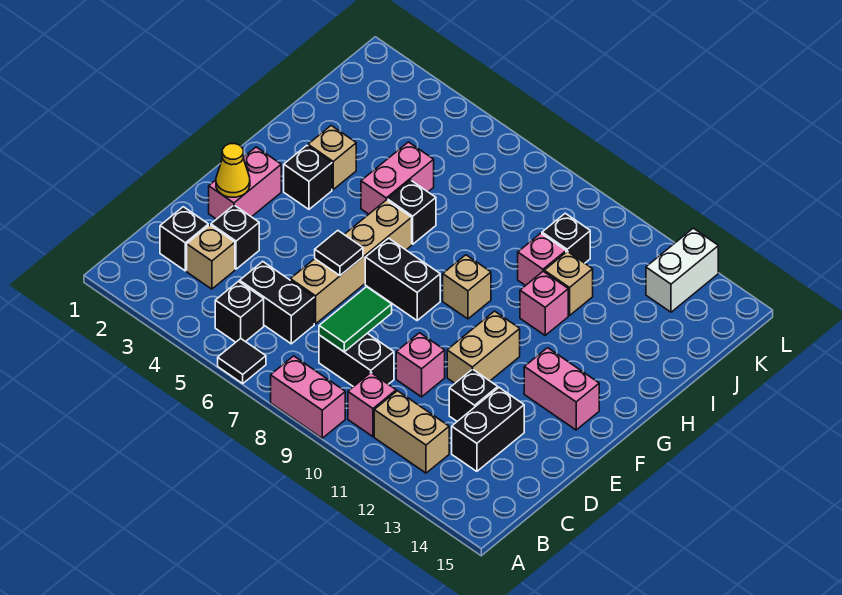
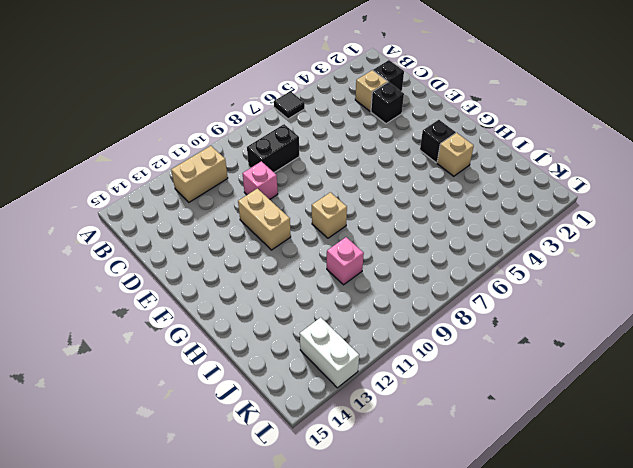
none -> pink 1x2 brick [271,356,345,438]
none -> black 1x1 brick [215,281,264,342]
none -> pink 1x1 brick [348,373,396,437]
none -> black 1x2 brick [240,262,314,344]

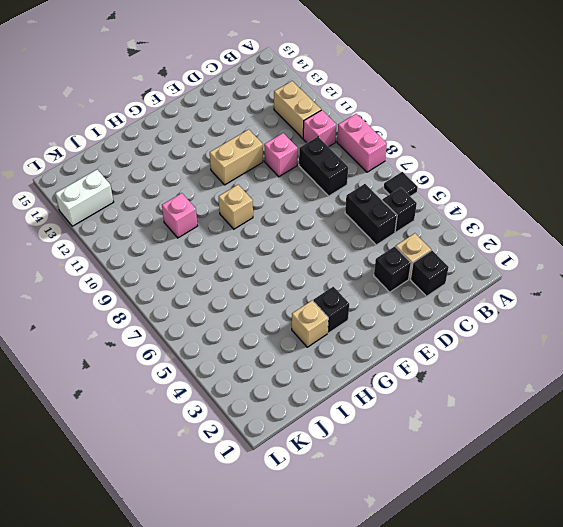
none -> black 1x2 brick [452,388,524,471]
none -> tan 1x4 brick [290,200,412,324]
none -> black 1x1 brick [449,369,498,421]
none -> pink 1x2 brick [209,147,281,219]

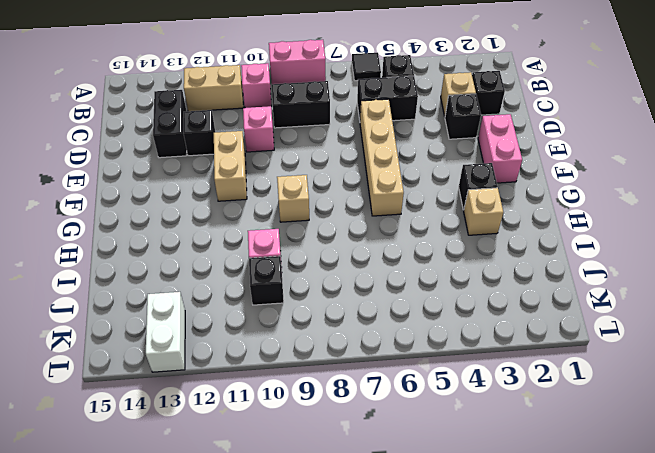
none -> black 1x2 brick [365,238,440,320]
none -> pink 1x2 brick [524,348,599,430]
none -> pink 1x2 brick [361,142,434,214]
none -> black 1x1 brick [388,180,436,244]

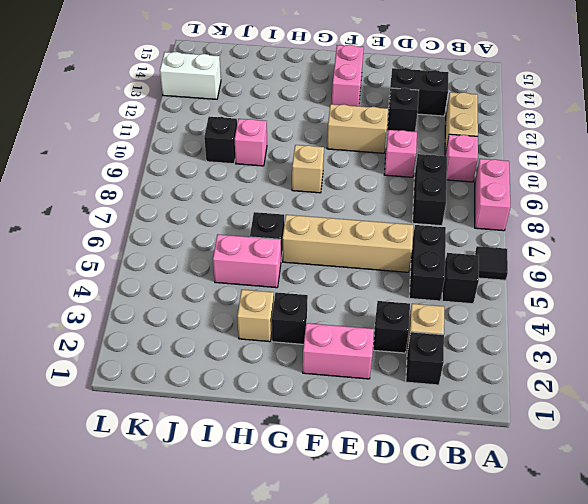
none -> black 1x2 brick [365,238,440,320]
none -> pink 1x1 brick [520,271,568,335]
none -> tan 1x1 brick [544,251,593,316]
none -> green 1x2 tile [319,287,392,352]

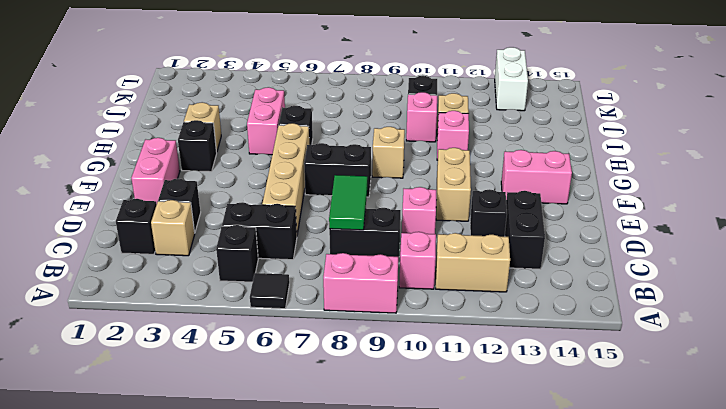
none -> yellow 1x1 cone [216,144,250,197]
none -> black 1x1 tile [315,231,363,275]

